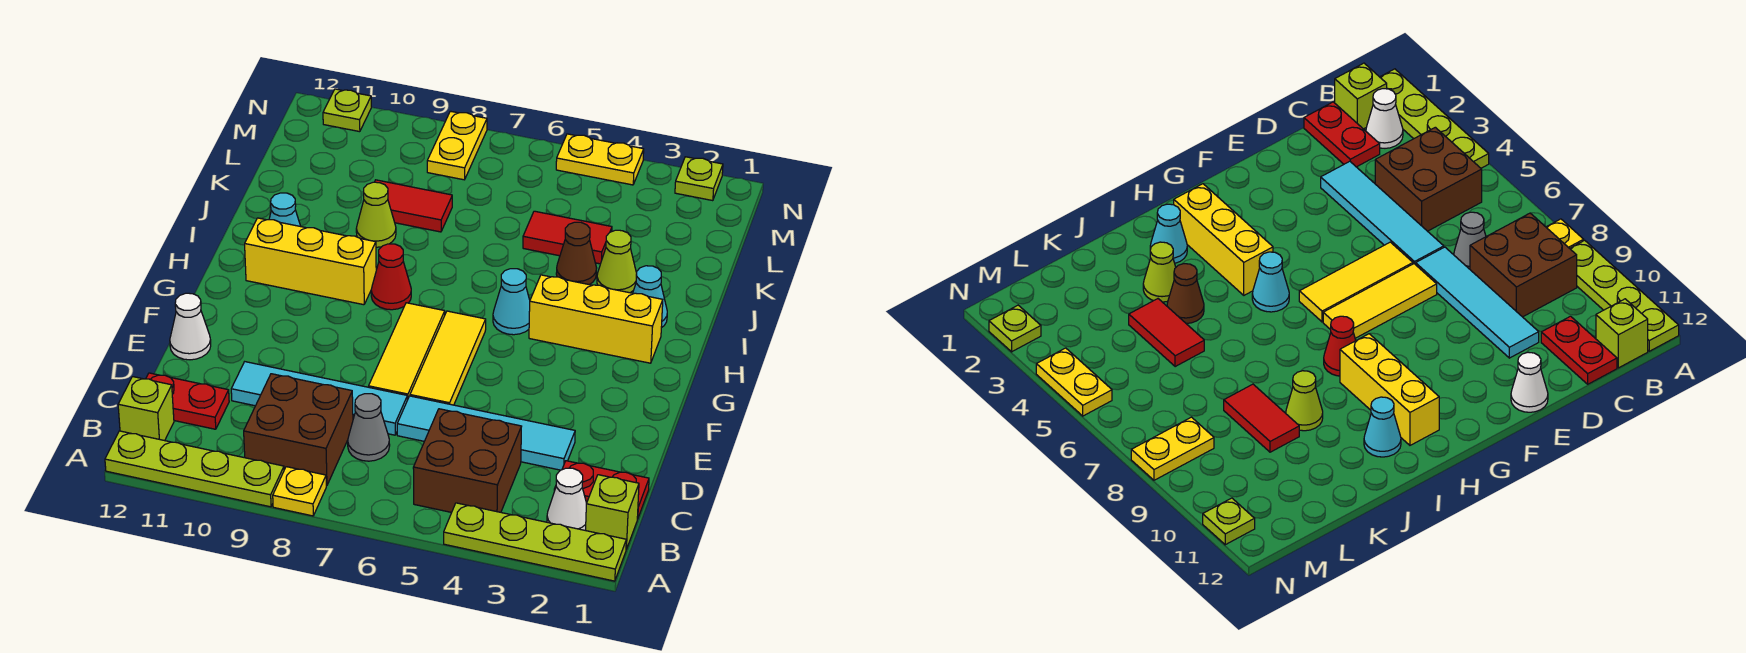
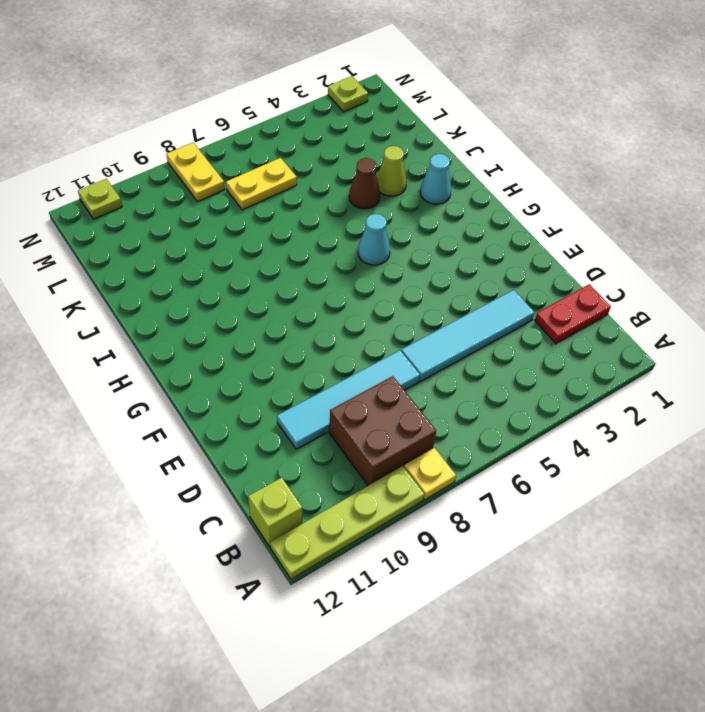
yellow 1x2 plate [226,158,297,210] -> yellow 1x2 plate moved to [556,134,644,185]
none -> lime 1x4 plate [444,503,626,581]
none -> lime 1x1 brick [586,475,639,549]
none -> white 1x1 cone [547,468,587,531]
none -> brown 2x2 brick [413,409,522,512]

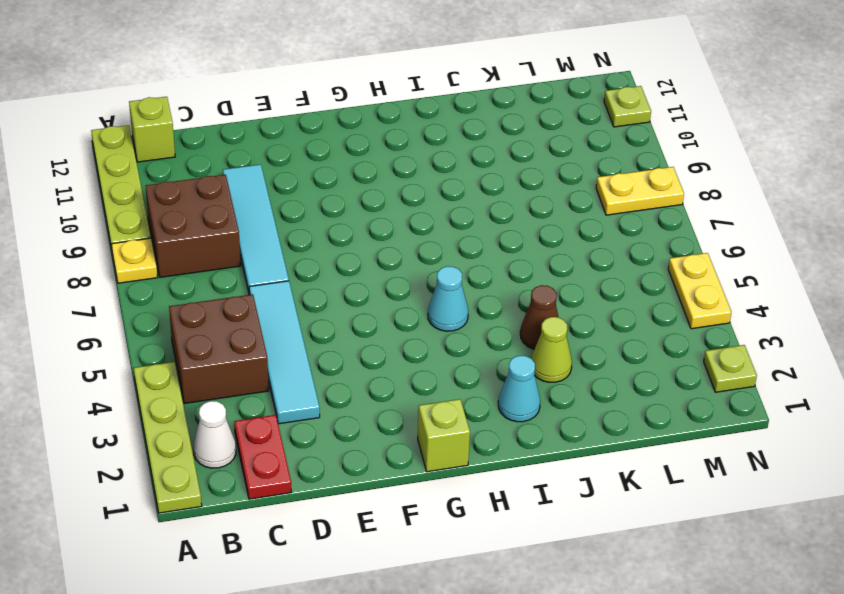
lime 1x1 brick [418,399,470,472] -> lime 1x1 brick moved to [586,475,639,549]
none -> grey 1x1 cone [348,394,390,461]
none -> red 1x2 plate [146,373,229,429]
none -> yellow 1x3 tile [410,311,486,405]
none -> yellow 1x3 tile [369,303,445,400]

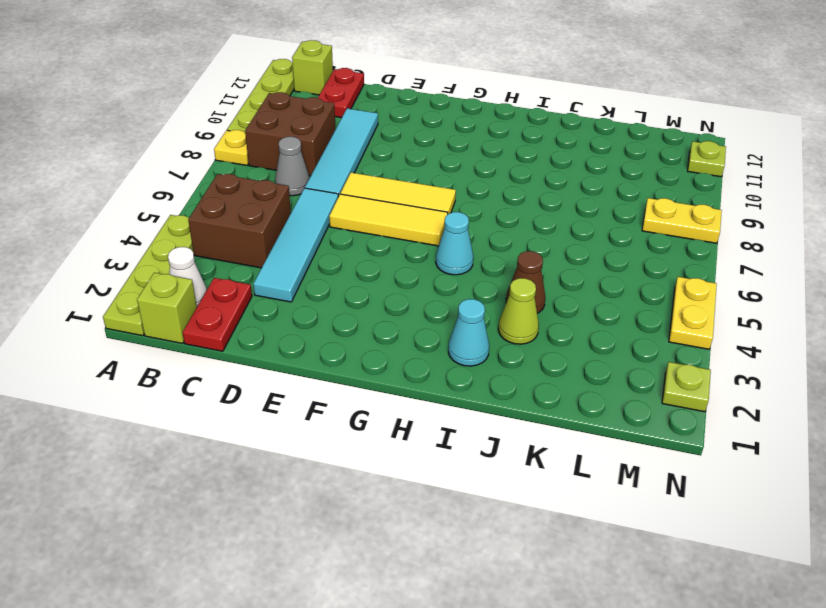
none -> white 1x1 cone [170,293,211,360]
none -> yellow 1x3 brick [529,275,663,363]
none -> red 1x1 cone [371,244,411,310]
none -> yellow 1x3 brick [245,218,376,305]

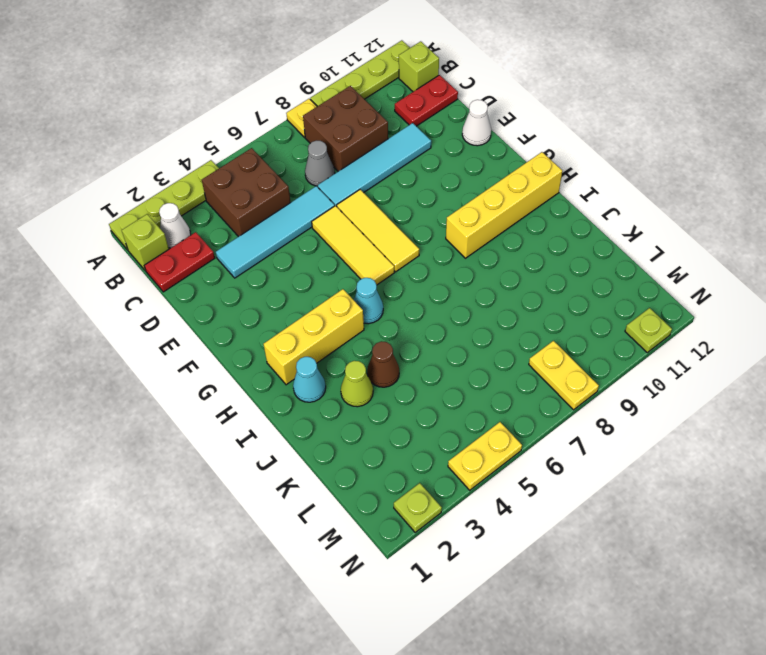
yellow 1x4 brick [446,152,562,258] -> yellow 1x3 brick [245,218,376,305]
none -> red 1x1 cone [371,244,411,310]
none -> cyan 1x1 cone [269,193,300,226]
none -> lime 1x1 cone [356,182,396,247]
none -> red 1x2 tile [523,211,612,264]

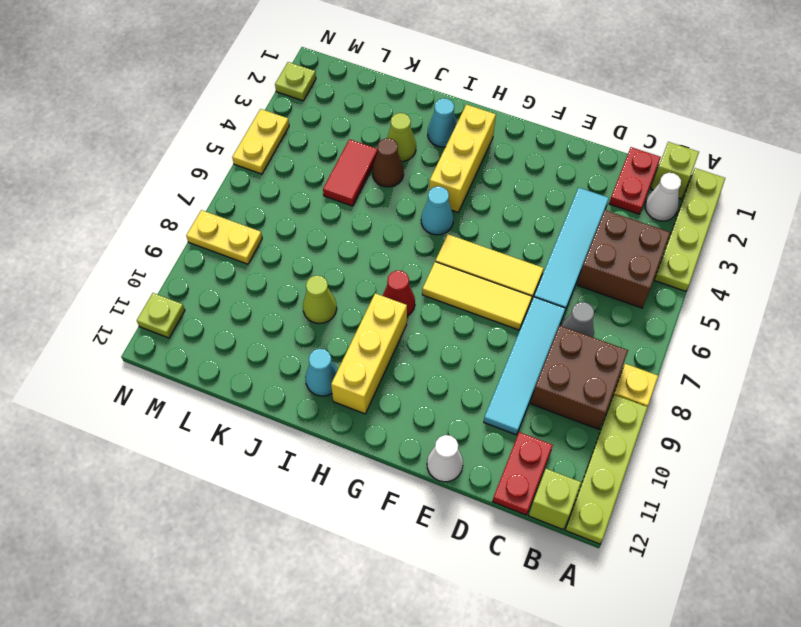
none -> red 1x2 tile [375,180,452,232]

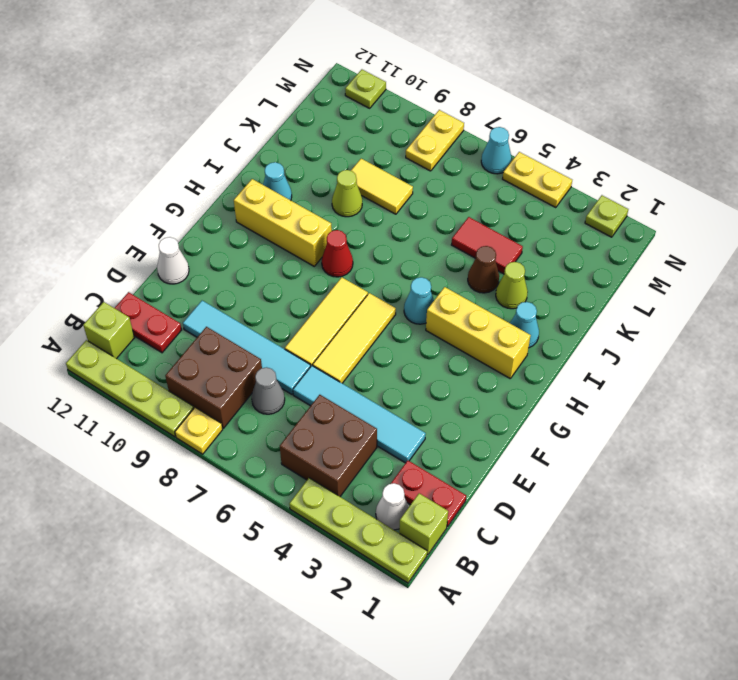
yellow 1x2 tile [351,159,413,214] -> red 1x2 tile [375,180,452,232]
cyan 1x1 cone [481,127,512,174] -> none

